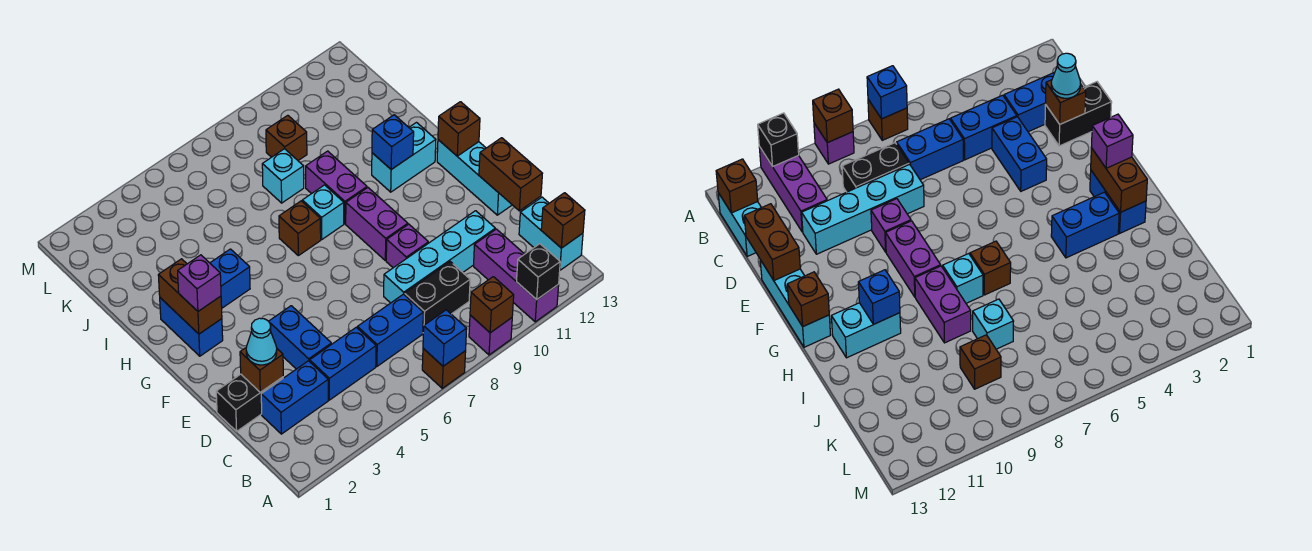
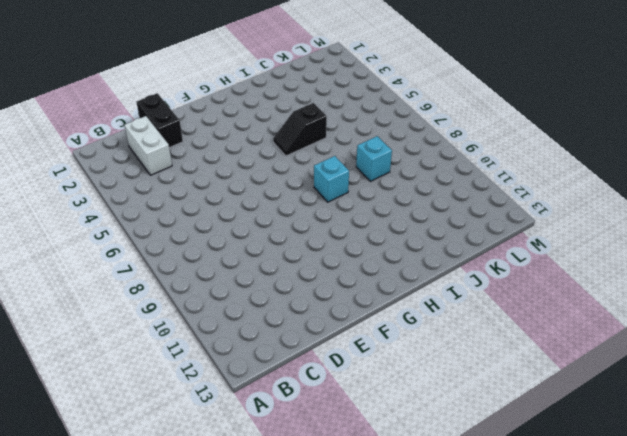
white 1x2 brick [124,116,172,175] -> blue 1x2 brick [261,361,328,434]
black 1x2 slope [273,103,327,156] -> none
none -> brown 1x1 brick [422,348,466,388]
none -> purple 1x1 brick [469,315,512,355]
none -> purple 1x3 brick [474,229,559,322]
none -> cyan 1x2 brick [519,197,583,270]

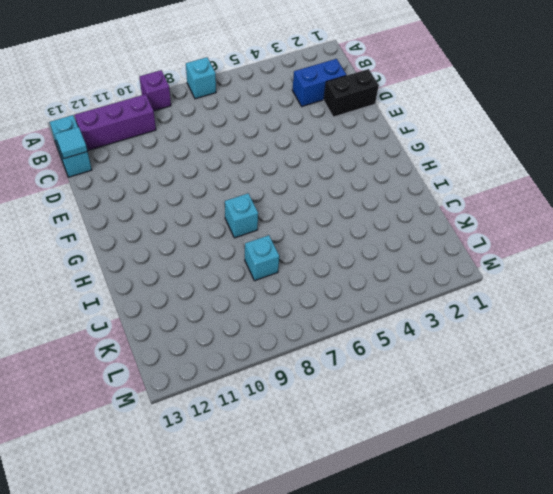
cyan 1x1 brick [186,57,216,99] -> brown 1x1 brick [422,348,466,388]
purple 1x3 brick [75,94,156,151] -> purple 1x3 brick turned to [474,229,559,322]
cyan 1x1 tile [55,127,88,159] -> none
none -> blue 1x2 brick [310,327,376,400]
none -> blue 1x2 brick [357,294,423,366]
none -> black 1x2 brick [405,262,470,331]
none -> blue 1x2 brick [269,306,331,369]

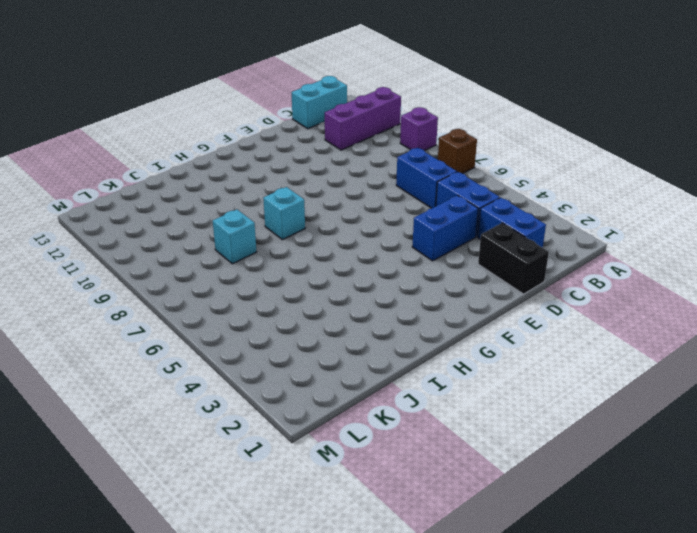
none -> black 1x2 brick [405,262,470,331]
none -> cyan 1x4 brick [384,211,495,303]
none -> purple 1x1 brick [386,224,428,268]
none -> cyan 1x3 brick [437,140,512,215]

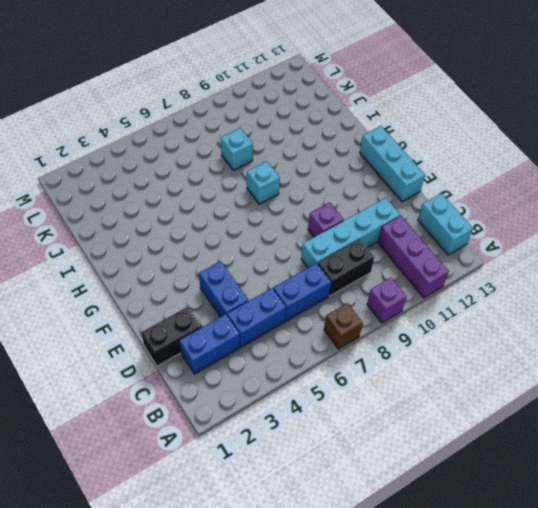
none -> purple 1x2 brick [346,188,408,260]
none -> blue 1x2 brick [160,298,223,356]
none -> blue 1x2 brick [210,249,250,308]
none -> brown 1x1 brick [279,201,321,256]

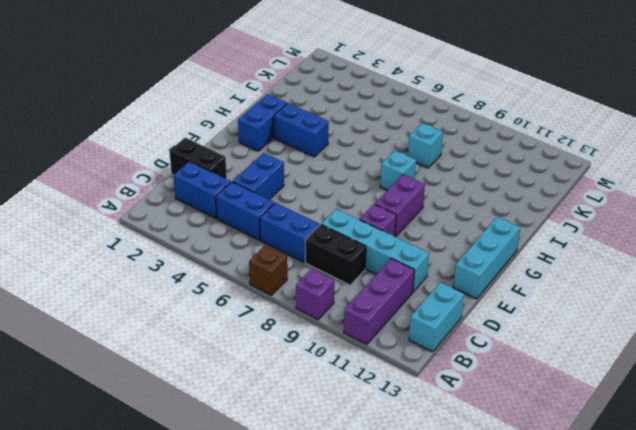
none -> brown 1x1 brick [279,201,321,256]
none -> purple 1x2 brick [306,151,367,224]
none -> cyan 1x2 brick [372,123,436,192]
none -> brown 1x1 brick [266,115,307,160]

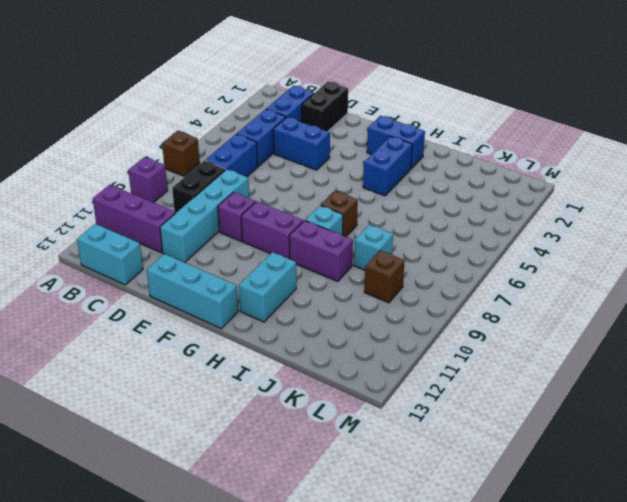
none -> blue 1x1 brick [423,310,467,366]
none -> brown 1x1 brick [470,277,514,333]
none -> black 1x1 brick [517,244,560,300]
none -> brown 1x1 brick [541,193,585,248]

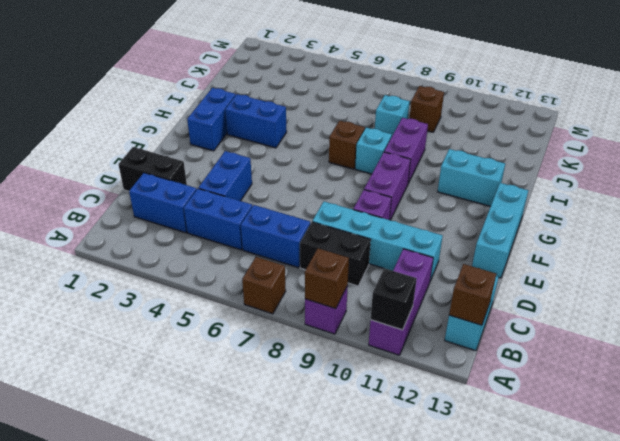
none -> blue 1x1 brick [423,310,467,366]
none -> brown 1x1 brick [240,348,283,392]
none -> brown 1x2 brick [479,138,542,211]
none -> brown 1x2 brick [158,259,222,334]

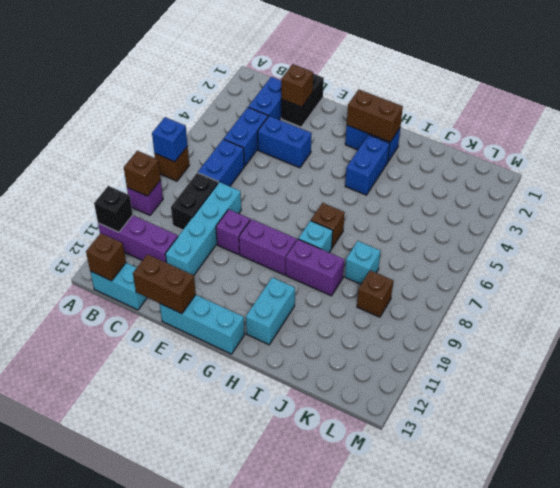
none -> brown 1x1 brick [438,102,480,156]
none -> blue 1x1 brick [372,115,414,169]
none -> cyan 1x1 cone [246,318,277,365]
none -> purple 1x1 brick [178,255,221,311]

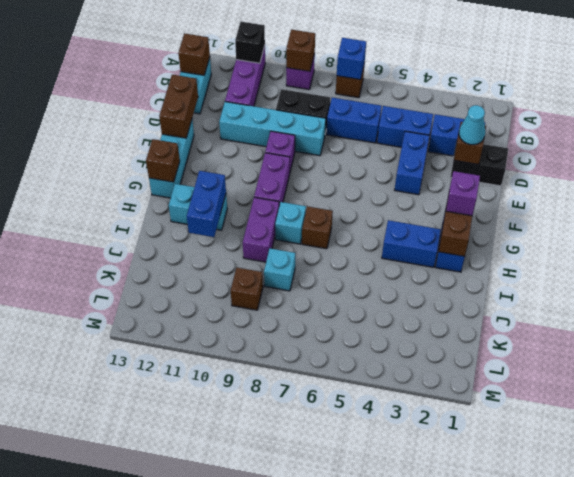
blue 1x2 brick [187,171,226,237] -> blue 1x1 brick [372,115,414,169]

